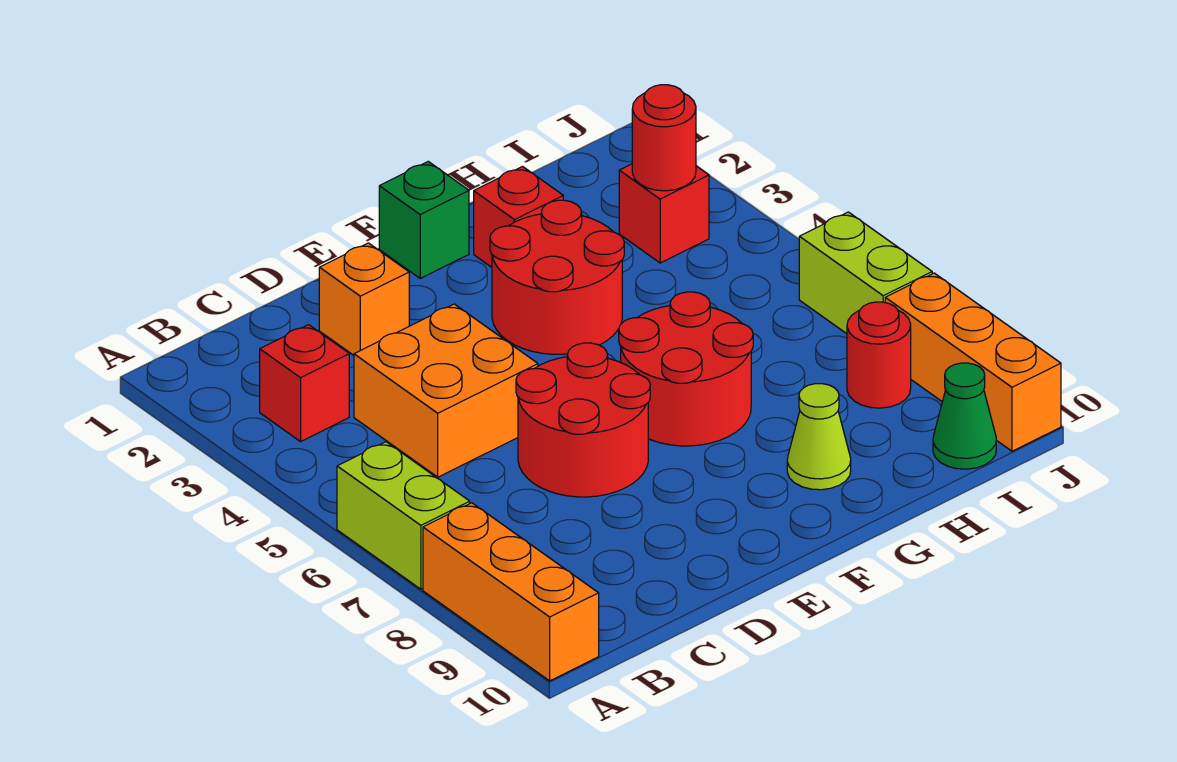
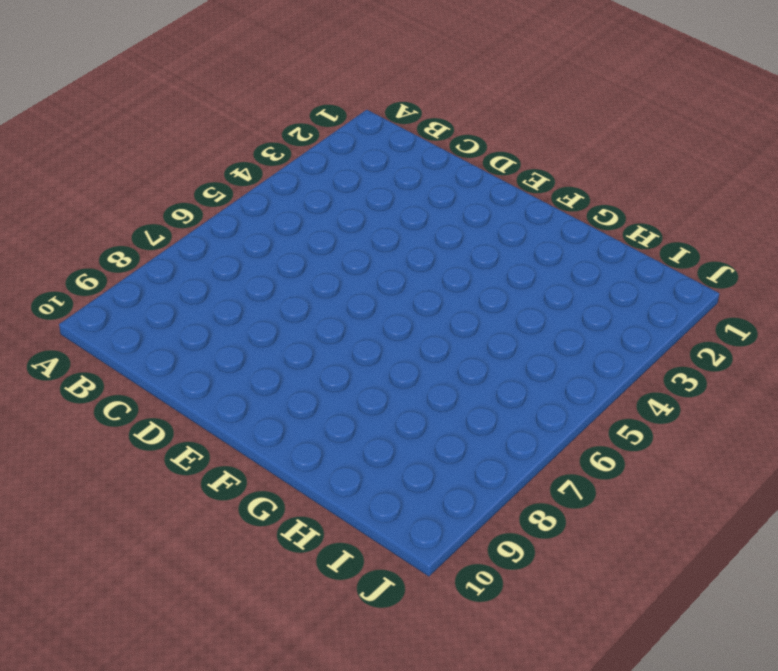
none -> lime 1x2 brick [337,442,470,589]
none -> orange 1x3 brick [423,503,599,681]
none -> red 1x1 brick [260,325,349,442]

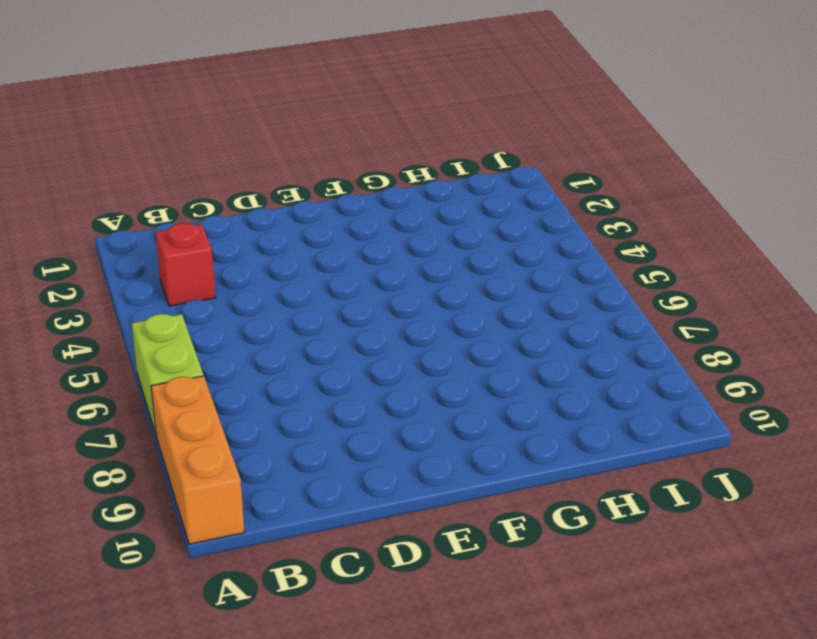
none -> orange 2x2 brick [354,304,538,477]
none -> orange 1x1 brick [319,243,409,355]
none -> red 2x2 round brick [516,343,650,497]

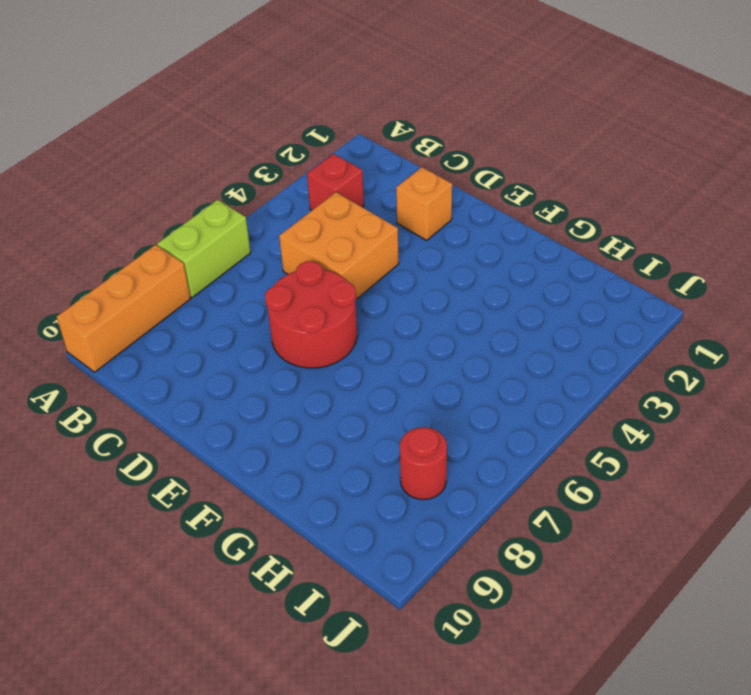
none -> green 1x1 brick [379,162,469,278]
none -> red 2x2 round brick [490,200,624,354]
none -> red 2x2 round brick [619,292,753,446]

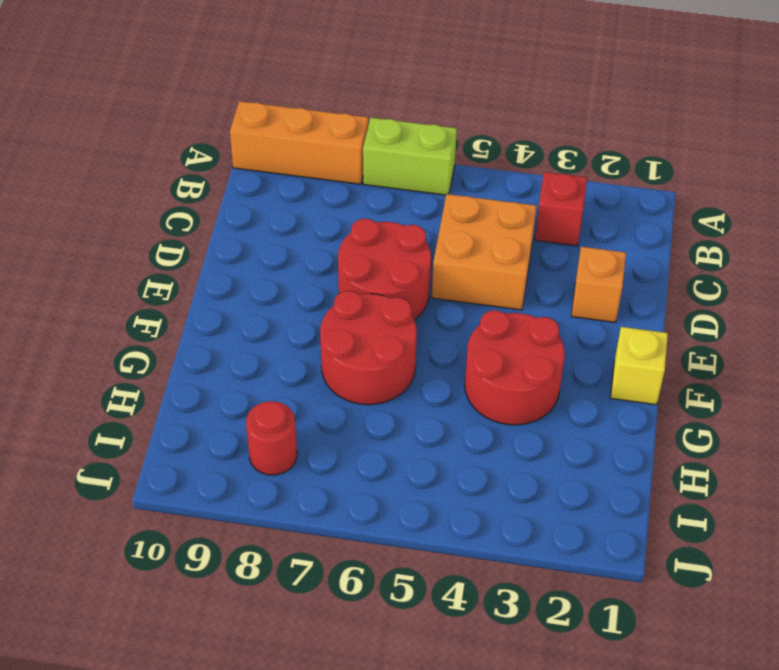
yellow 1x1 brick [611,327,668,405] -> green 1x1 brick [379,162,469,278]
none -> red 1x1 brick [474,167,563,267]
none -> lime 1x1 cone [787,384,851,490]
none -> red 1x1 brick [619,164,709,263]

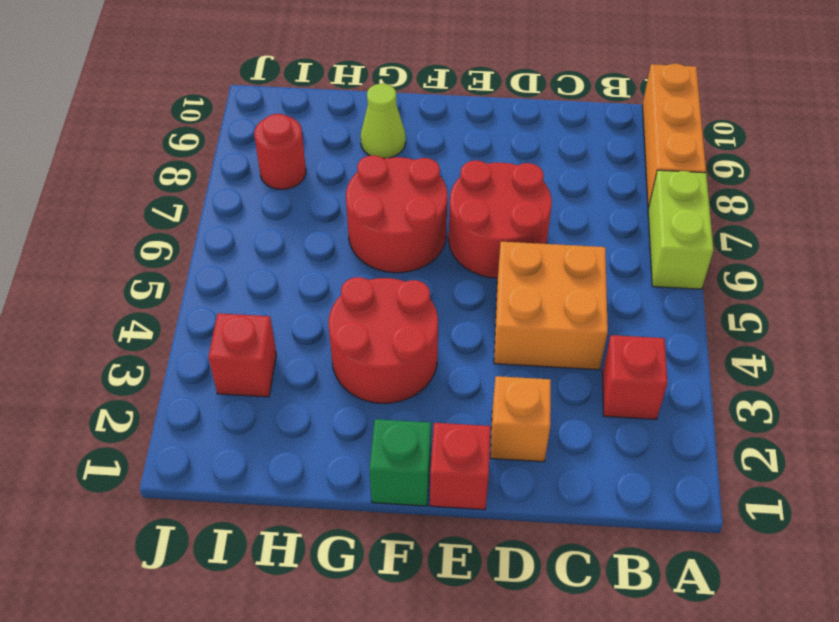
red 1x1 brick [430,423,491,510] -> red 1x1 brick moved to [474,167,563,267]
none -> green 1x1 cone [933,363,996,469]
none -> lime 1x2 brick [799,212,932,334]
none -> orange 1x3 brick [885,273,1061,451]

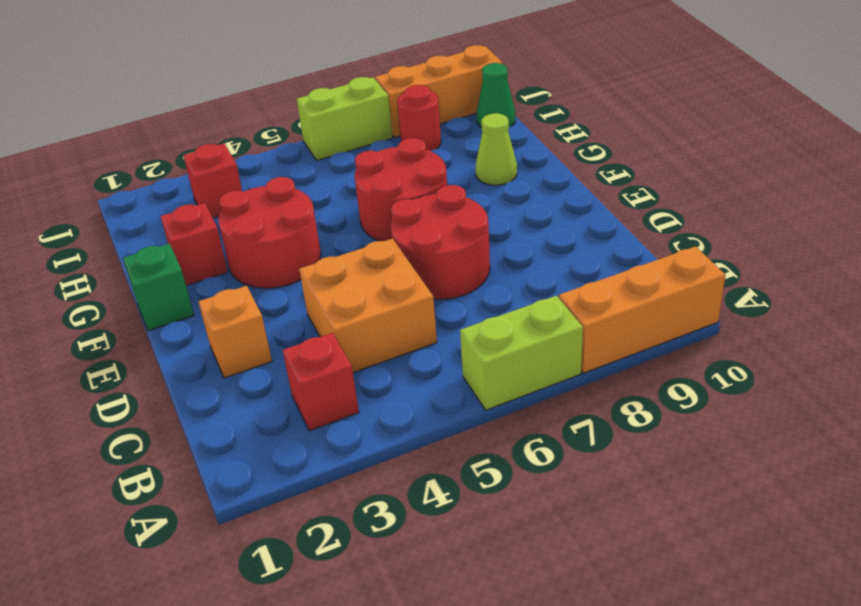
none -> red 1x1 round brick [632,85,696,191]

